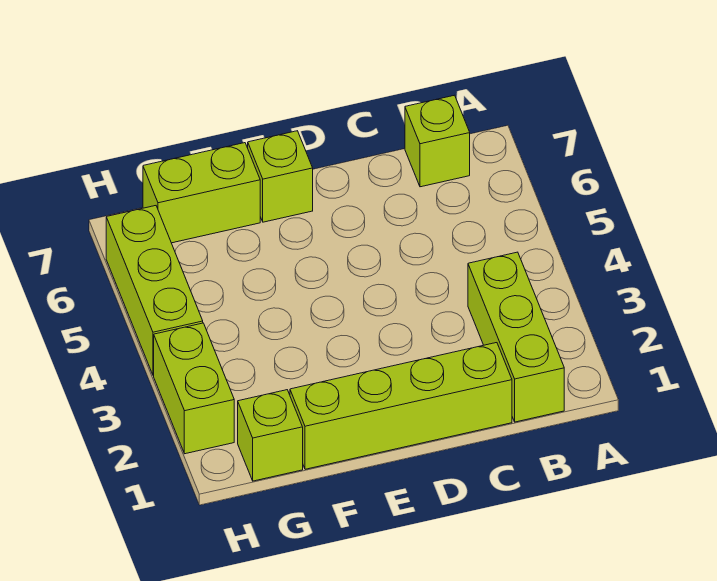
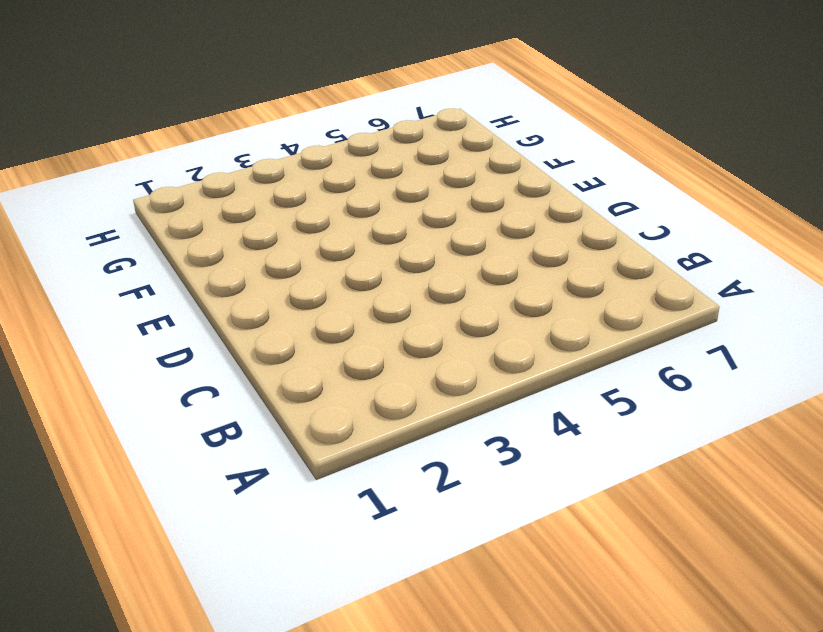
none -> lime 1x3 brick [468,252,564,422]
none -> lime 1x1 brick [405,95,470,187]

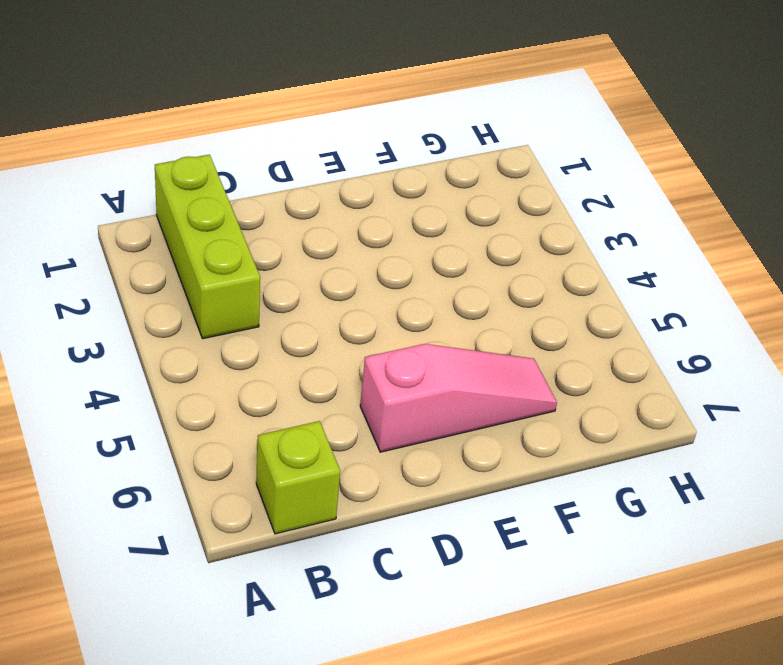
pink 1x3 slope [360,344,557,452] -> none
none -> lime 1x4 brick [290,343,512,469]
none -> lime 1x1 brick [248,131,313,222]

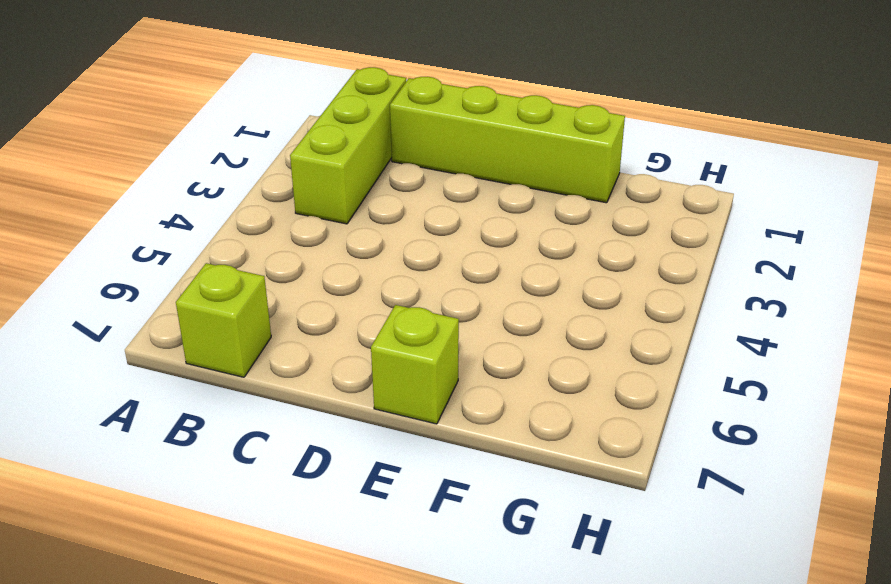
none -> lime 1x2 brick [143,143,260,243]
none -> lime 1x1 brick [238,390,303,481]

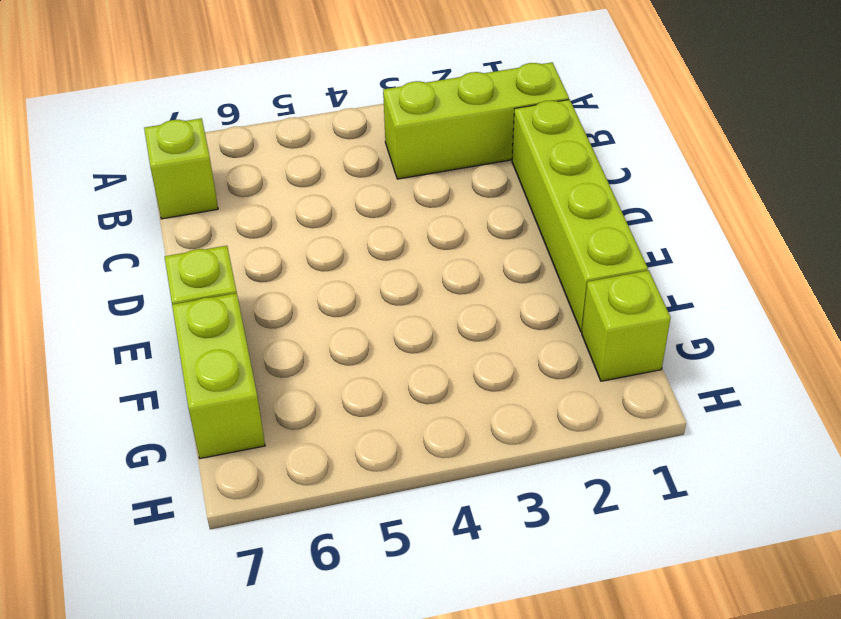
none -> lime 1x2 brick [154,323,234,454]
none -> lime 1x3 brick [106,206,203,375]

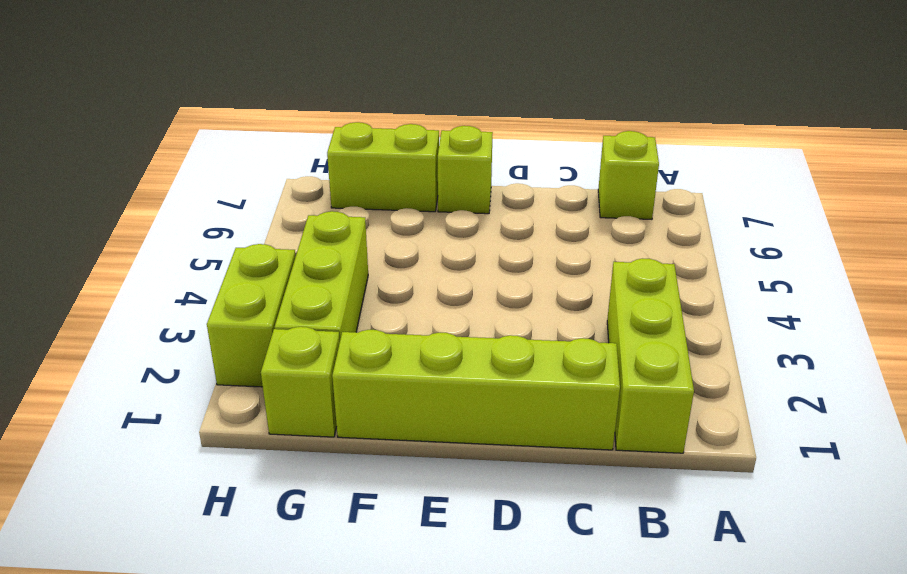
lime 1x3 brick [275,211,368,340] -> lime 1x3 brick moved to [106,206,203,375]

